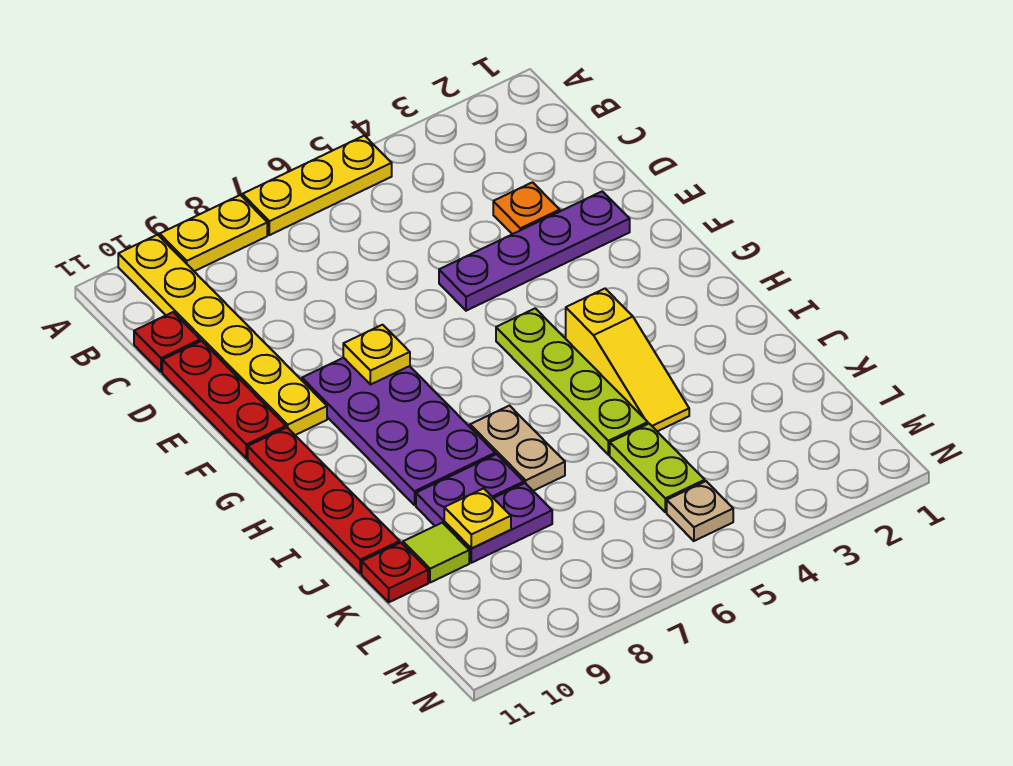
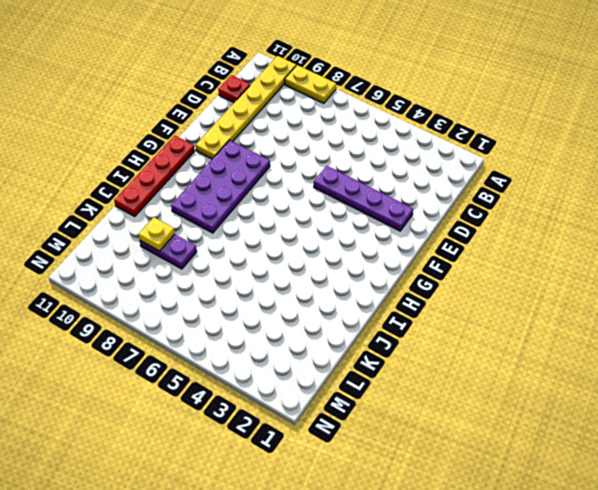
none -> yellow 1x3 plate [242,136,392,235]
none -> orange 1x1 plate [493,182,560,234]
none -> red 1x3 plate [162,341,286,458]

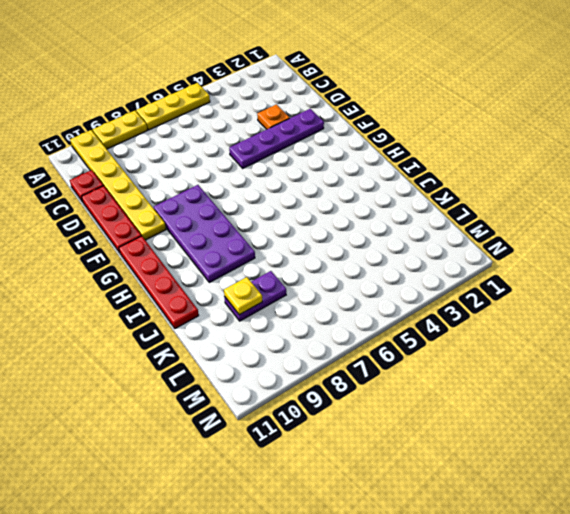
none -> lime 1x4 plate [496,308,648,455]
none -> yellow 1x3 slope [566,289,689,431]
none -> tan 1x2 plate [470,406,565,491]

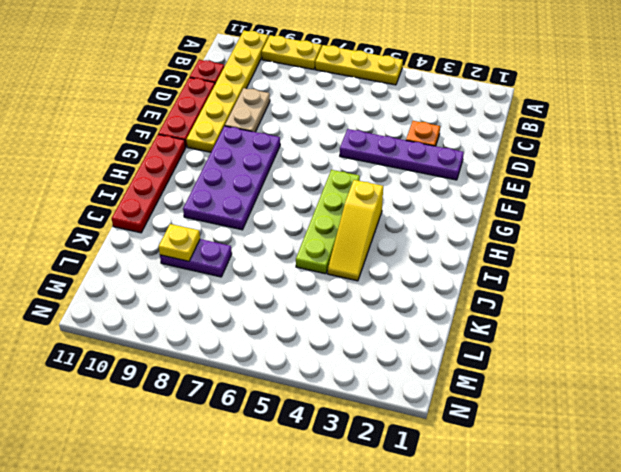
tan 1x2 plate [225,88,270,132] -> tan 1x2 plate moved to [470,406,565,491]
none -> purple 1x2 plate [416,454,524,526]
none -> lime 1x2 plate [610,424,705,512]
none -> lime 1x1 tile [403,523,469,583]

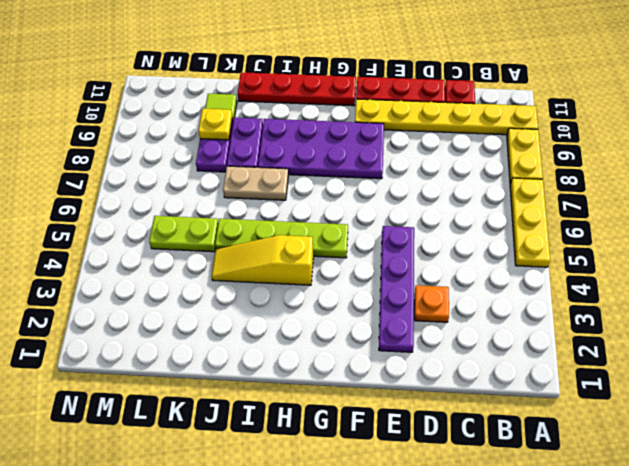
none -> red 1x1 plate [362,543,428,602]
none -> tan 1x1 plate [667,481,733,541]
none -> yellow 1x1 plate [343,325,410,385]

